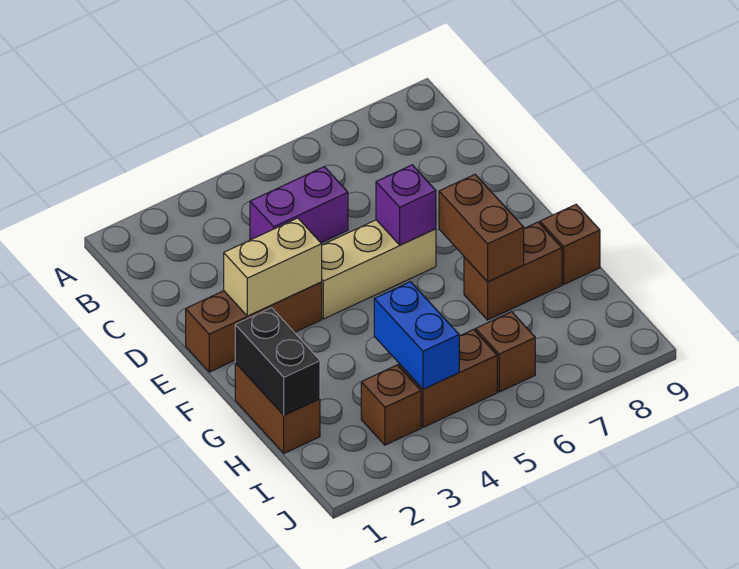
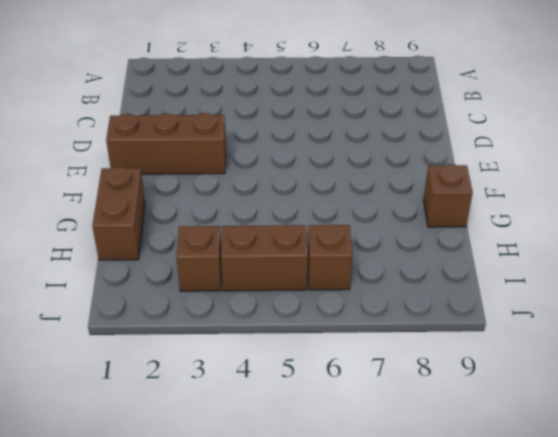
none -> purple 1x2 brick [250,167,348,243]
none -> tan 1x3 brick [322,220,436,319]
none -> brown 1x2 brick [464,222,562,320]

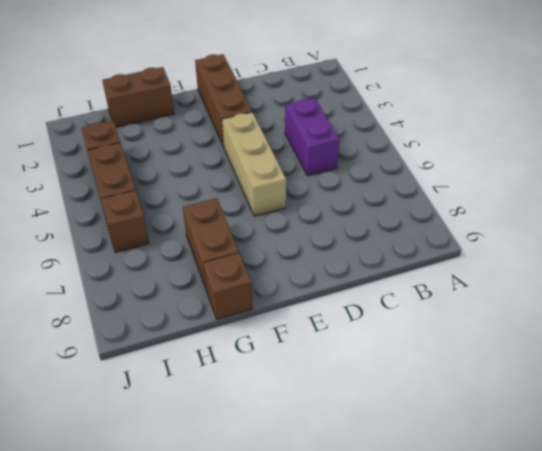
none -> tan 1x2 brick [224,218,322,316]
none -> purple 1x1 brick [376,165,436,245]
none -> brown 1x2 brick [439,174,524,282]

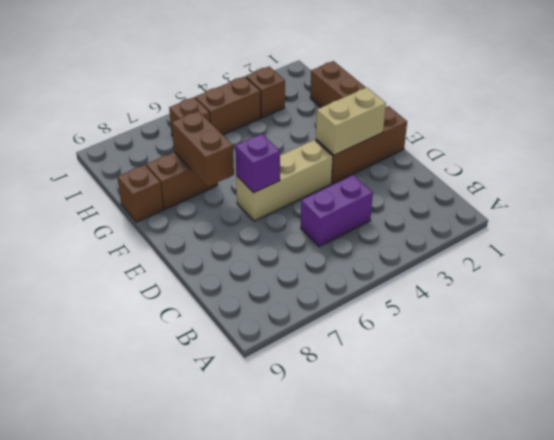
none -> black 1x2 brick [235,308,320,415]
none -> blue 1x2 brick [374,282,459,389]

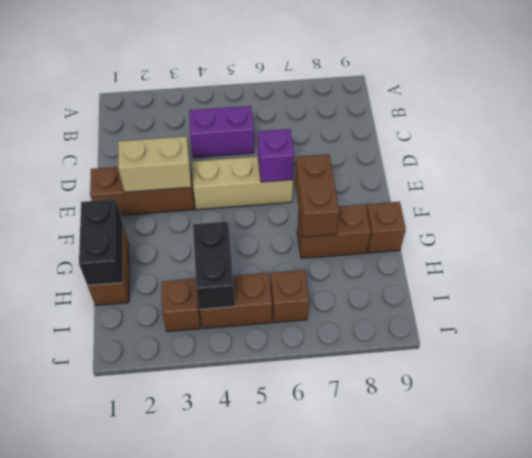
black 1x2 brick [193,222,235,309] -> blue 1x2 brick [374,282,459,389]

